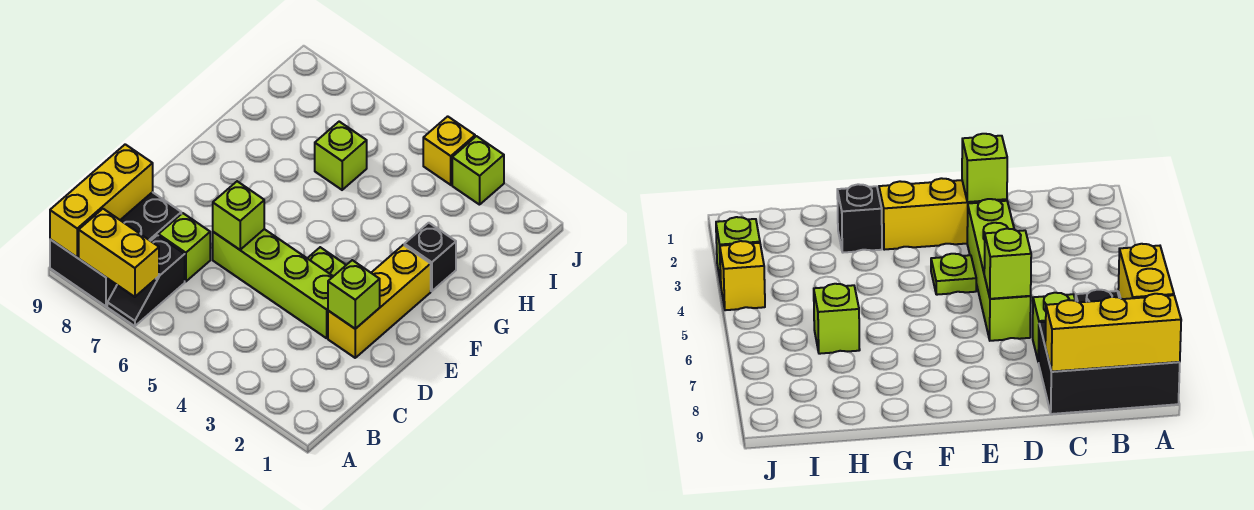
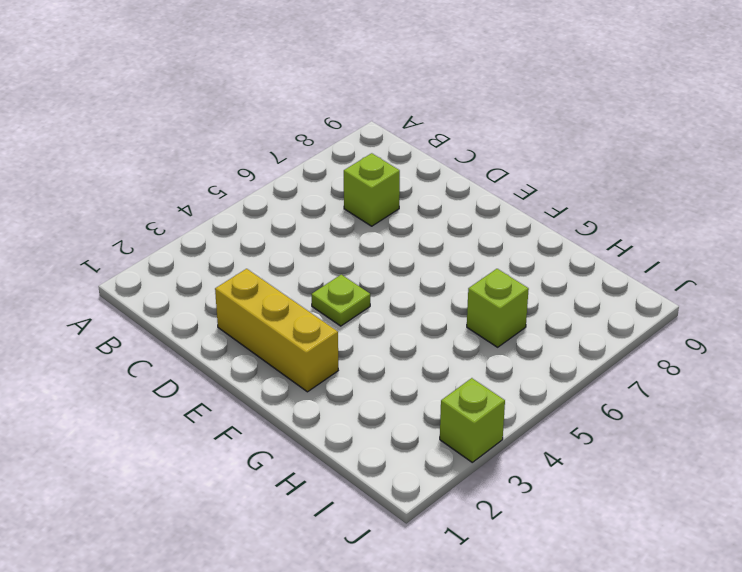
none -> black 1x2 slope [107,235,185,326]
none -> black 2x3 brick [50,192,181,306]
none -> lime 1x4 brick [213,229,333,338]

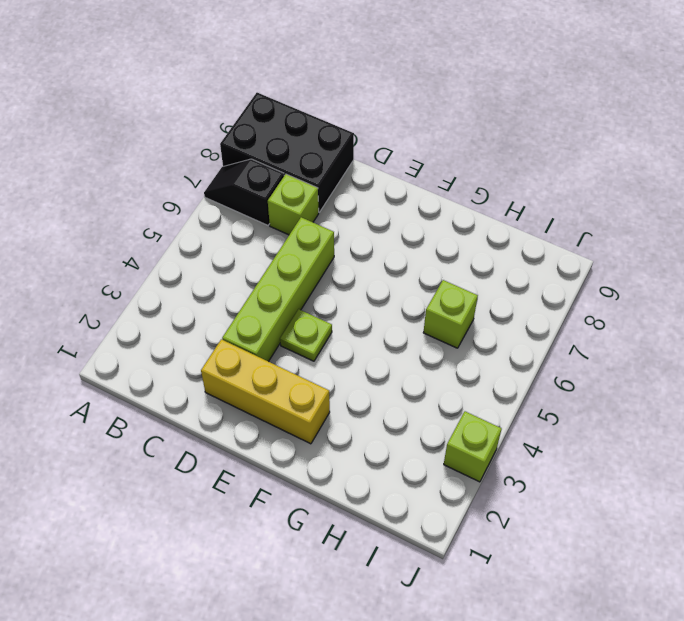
none -> black 1x1 brick [404,223,456,291]
none -> yellow 1x1 brick [423,116,475,185]
none -> yellow 1x2 brick [79,209,159,297]

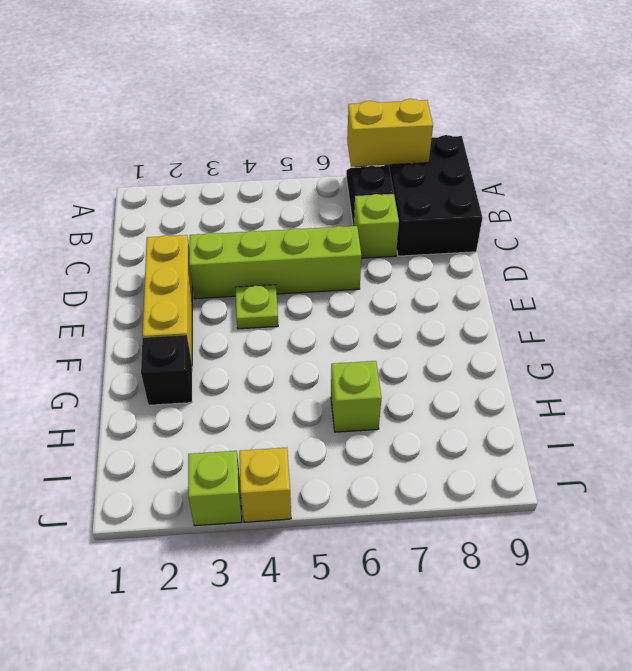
none -> yellow 1x3 brick [50,144,153,257]
none -> lime 1x1 brick [328,260,380,329]
none -> lime 1x1 brick [213,181,264,250]

